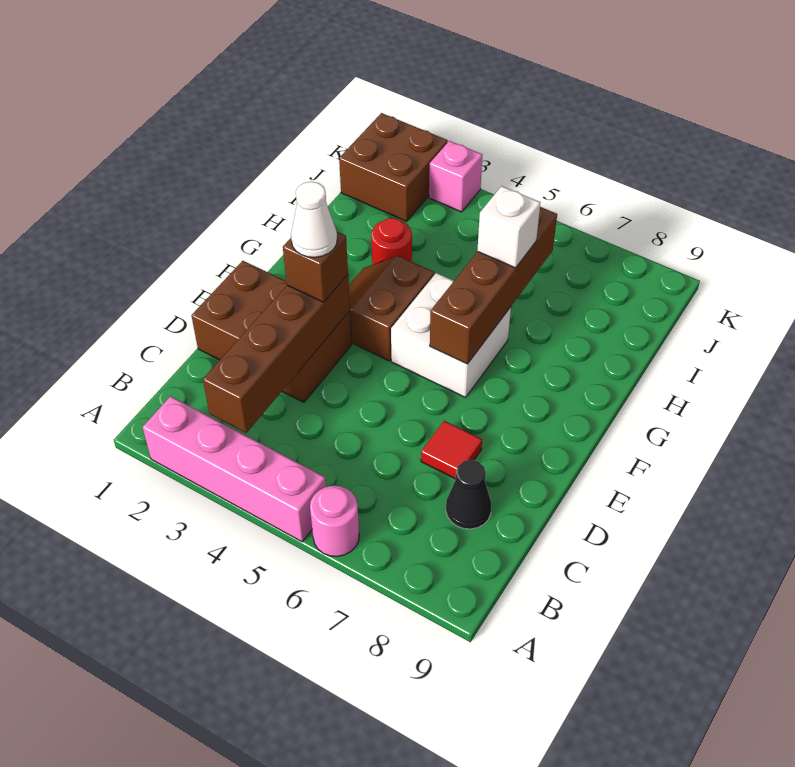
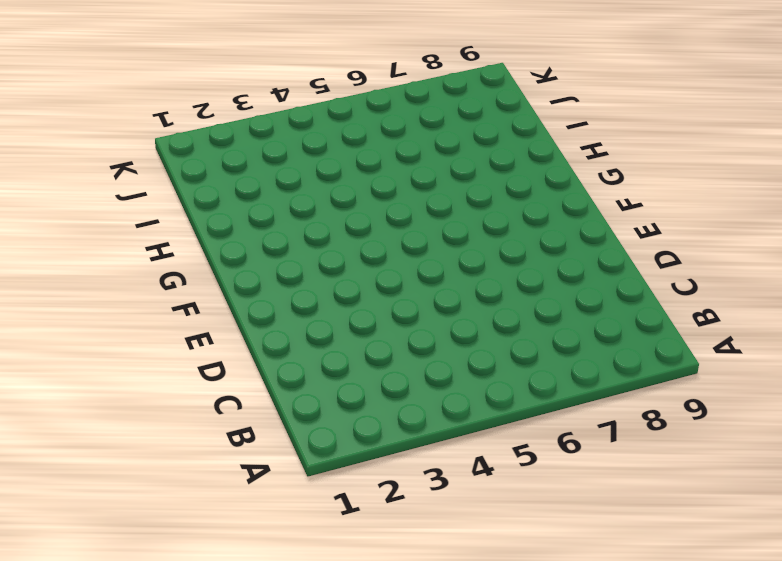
none -> pink 1x4 brick [143,396,326,542]
none -> pink 1x1 round brick [310,486,359,556]
none -> black 1x1 cone [446,460,491,529]

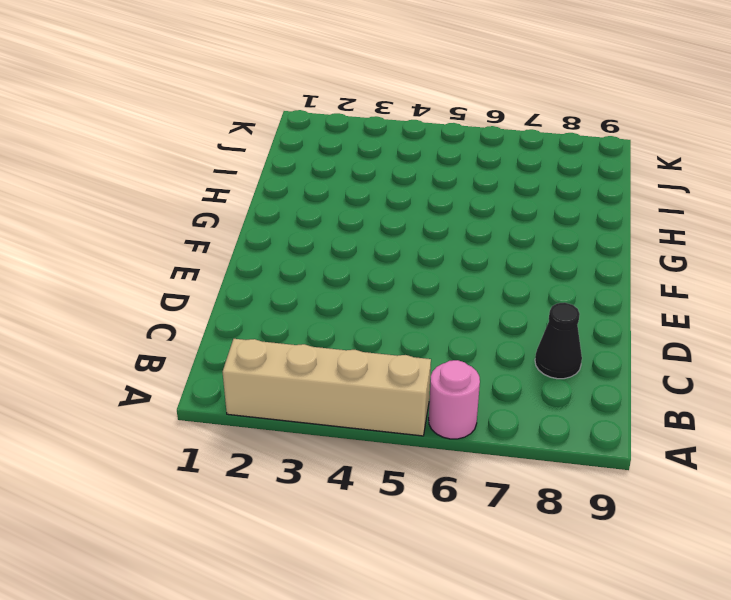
tan 1x4 brick [223,339,431,436] -> pink 1x4 brick [143,396,326,542]
none -> brown 2x3 brick [191,261,352,402]
none -> red 1x1 tile [421,421,482,479]
none -> brown 2x2 slope [349,256,434,361]

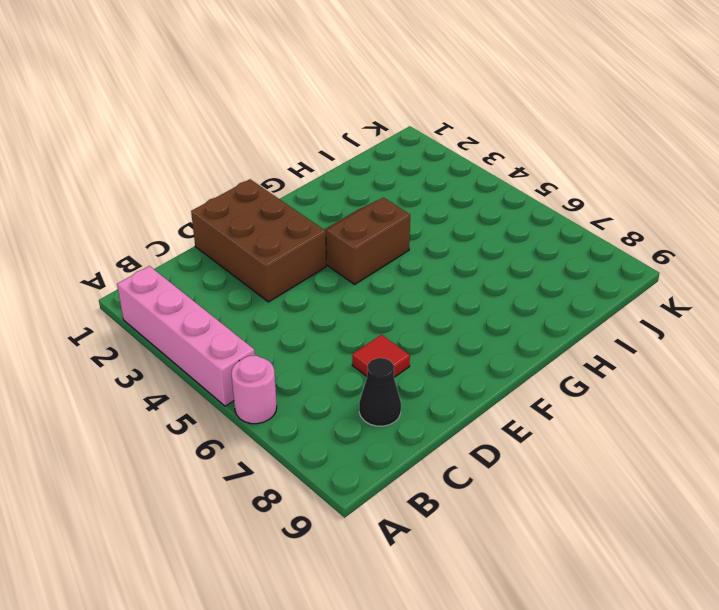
none -> white 2x2 brick [391,273,511,397]
none -> red 1x1 round brick [371,218,412,265]
none -> brown 2x2 brick [339,113,448,221]

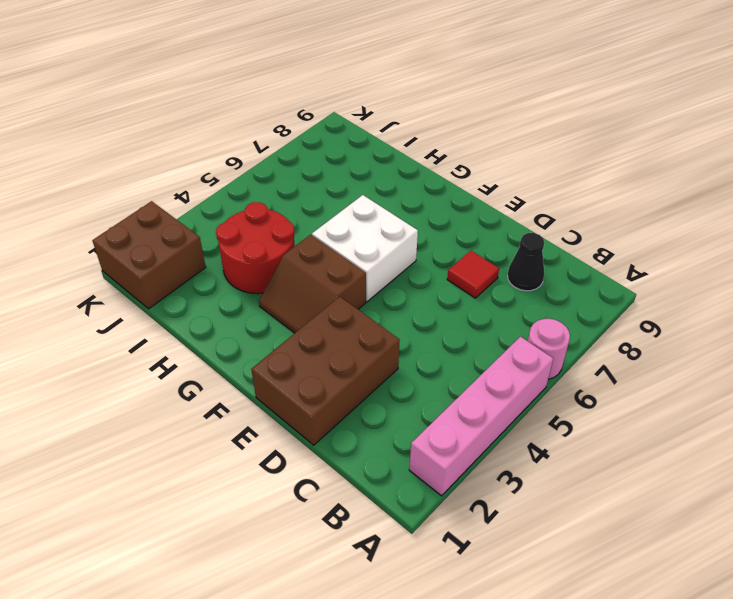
red 2x2 round brick [216,202,295,294] -> red 1x1 round brick [371,218,412,265]
none -> pink 1x1 brick [429,141,482,212]
none -> brown 1x4 brick [203,275,350,433]
none -> brown 1x4 brick [430,207,557,364]

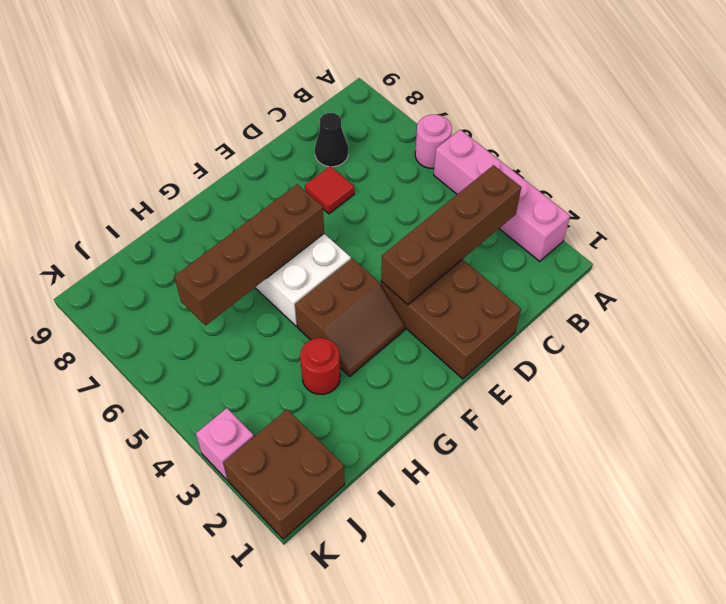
none -> brown 1x1 brick [283,232,348,302]
none -> white 1x1 brick [477,186,541,268]
none -> white 1x1 cone [291,182,337,257]

